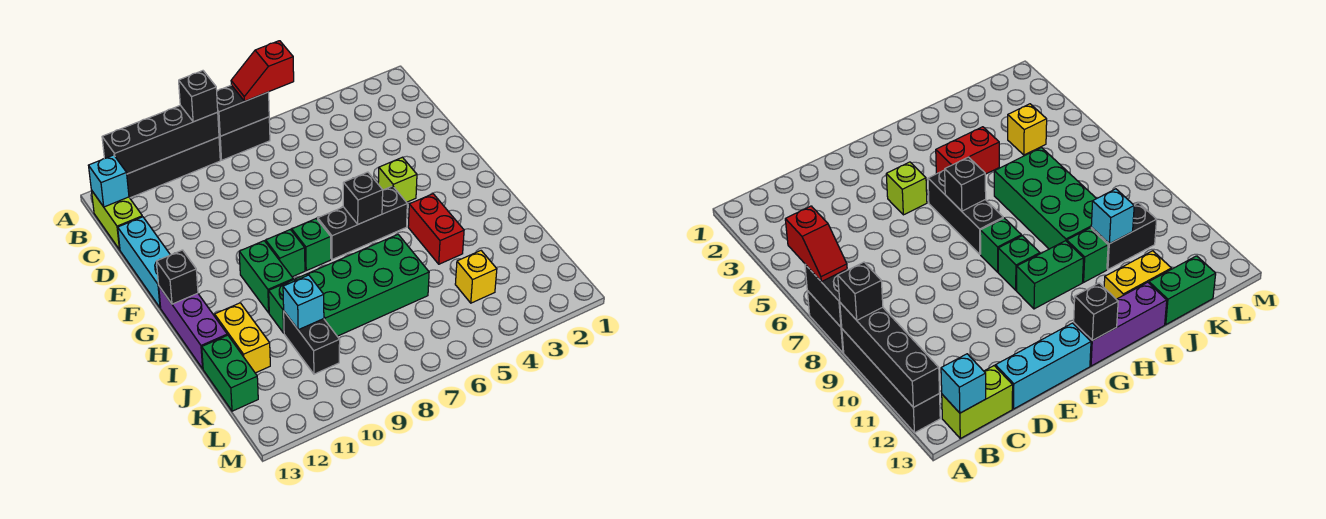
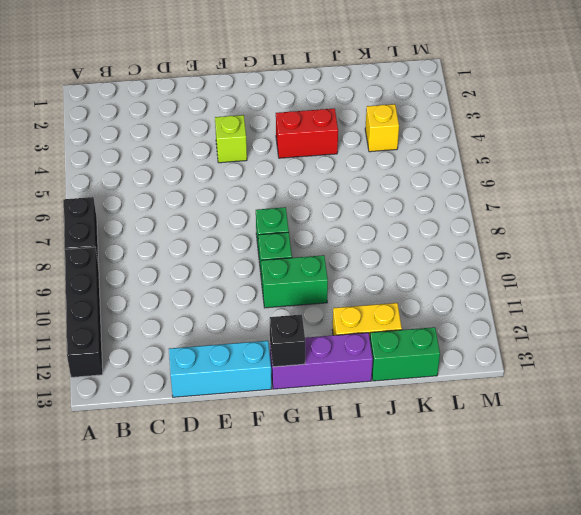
none -> lime 1x2 brick [91,190,142,250]
none -> black 1x3 brick [318,186,407,259]
none -> green 2x4 brick [295,235,429,336]

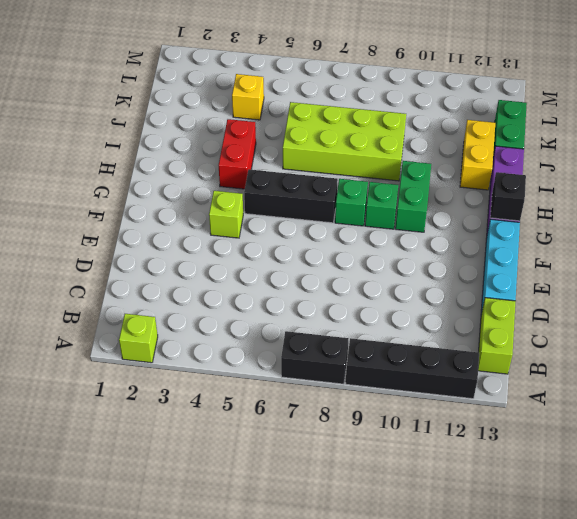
lime 1x1 brick [119,314,158,363] -> none
lime 2x4 brick [283,102,406,181] -> green 2x4 brick [295,235,429,336]
none -> green 1x1 brick [269,280,295,333]
none -> black 1x2 brick [284,312,340,374]
none -> black 1x2 brick [217,85,269,136]

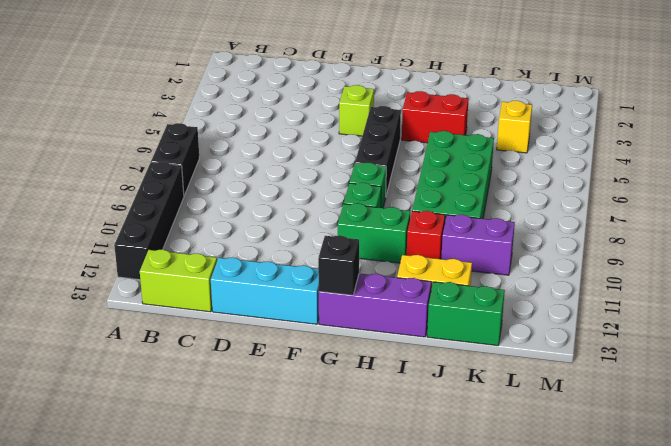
red 1x1 brick [407,211,445,259] -> green 1x1 brick [269,280,295,333]
purple 1x2 brick [441,215,515,275] -> black 1x2 brick [284,312,340,374]
none -> black 1x2 brick [217,85,269,136]
none -> black 1x4 brick [102,105,219,174]
none -> cyan 1x1 brick [89,155,129,207]

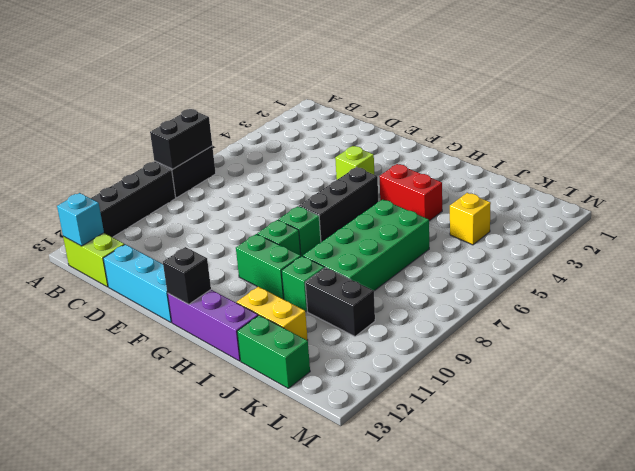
none -> black 1x4 brick [102,105,219,174]
none -> black 1x1 brick [343,172,383,224]
none -> cyan 1x1 brick [283,275,324,330]

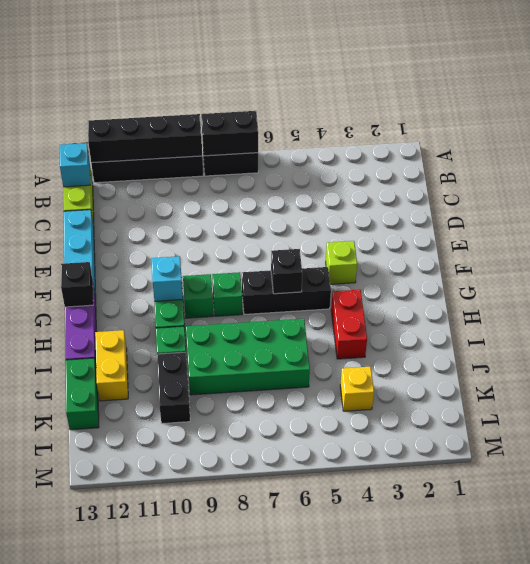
cyan 1x1 brick [151,256,183,301] -> cyan 1x1 brick moved to [283,275,324,330]
none -> red 1x2 slope [231,41,294,101]
none -> black 1x1 brick [179,71,218,122]

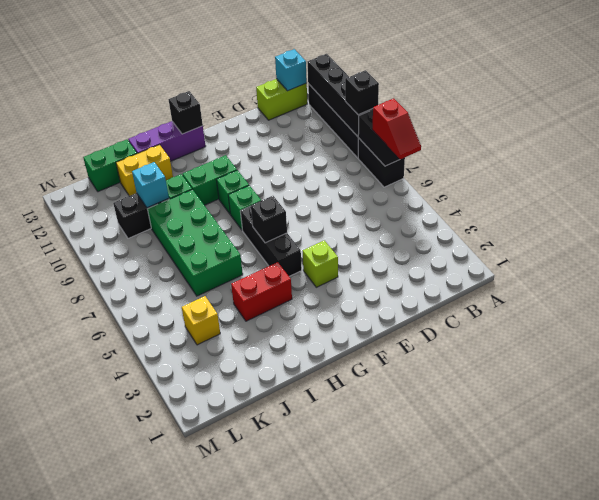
red 1x2 slope [372,98,421,159] -> red 1x2 slope turned to [231,41,294,101]
none -> cyan 1x3 brick [118,217,170,308]

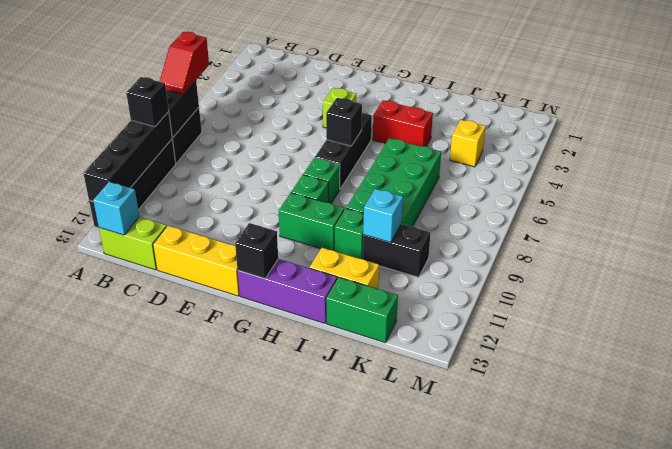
yellow 1x3 brick [153,226,240,296] -> cyan 1x3 brick [118,217,170,308]

